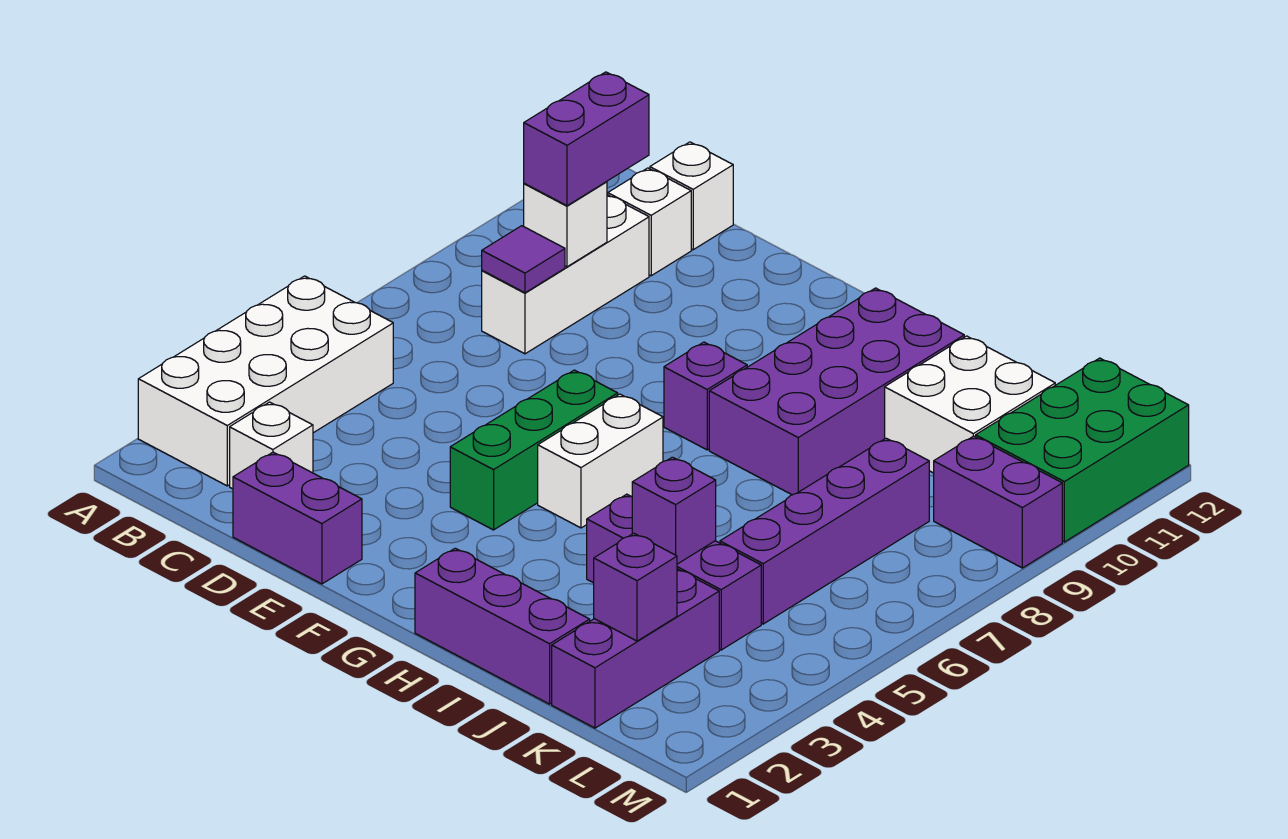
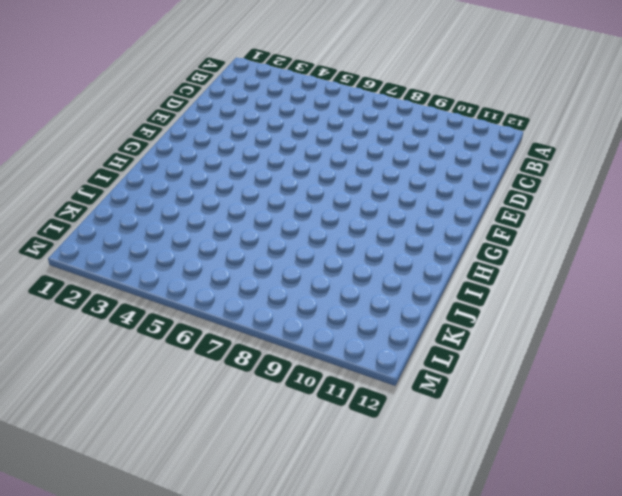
none -> white 2x4 brick [138,276,393,486]
none -> white 1x1 brick [230,402,313,489]
none -> white 1x3 brick [482,195,649,354]

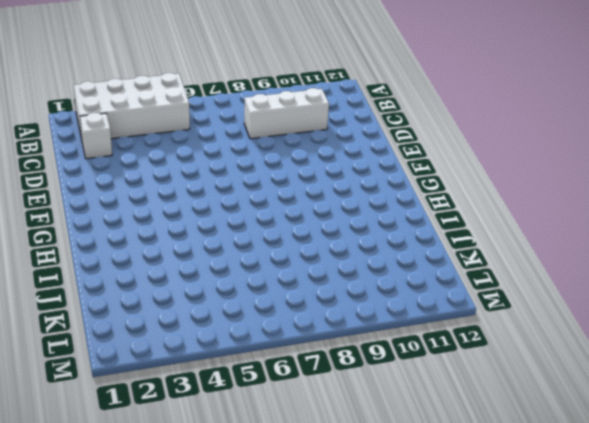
none -> white 1x1 brick [608,168,691,276]
none -> white 1x1 brick [650,142,733,250]
none -> purple 1x2 brick [233,452,362,584]

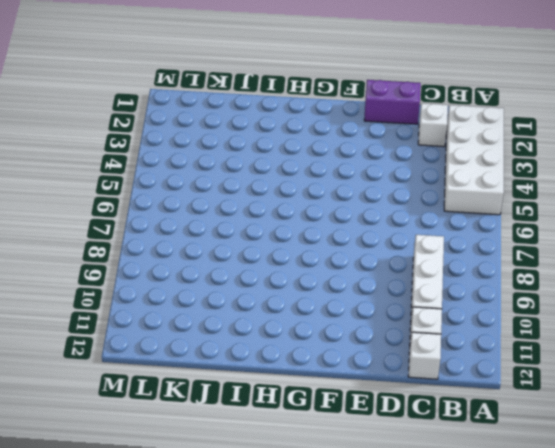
none -> green 1x3 brick [450,370,618,530]
none -> white 1x2 brick [538,394,663,528]
none -> purple 1x1 brick [664,342,747,450]

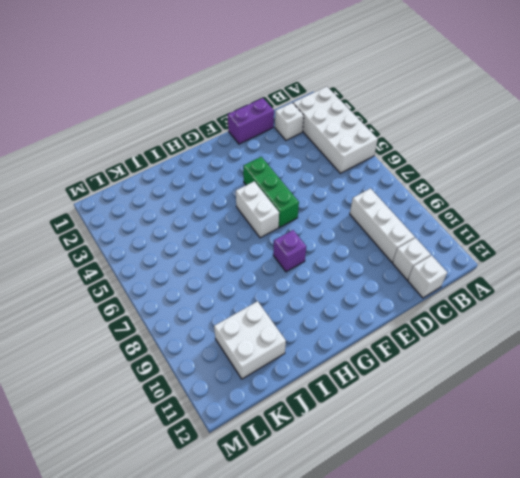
none -> purple 1x3 brick [415,548,590,704]
none -> purple 2x4 brick [709,288,964,495]
none -> purple 1x3 brick [587,494,761,650]

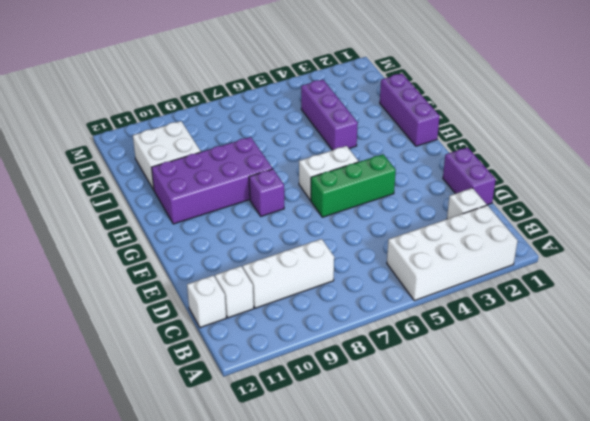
none -> purple 1x3 brick [552,569,719,728]
none -> purple 1x4 brick [720,438,929,624]
none -> purple 1x2 brick [934,436,1062,568]

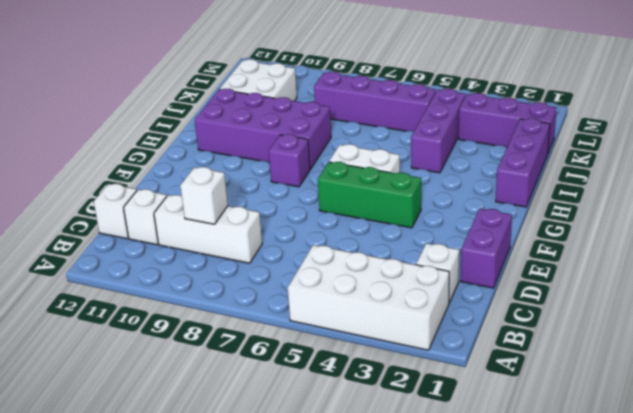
none -> purple 1x2 brick [934,436,1062,568]
none -> green 2x3 brick [976,358,1189,542]
none -> purple 1x1 tile [482,226,565,293]

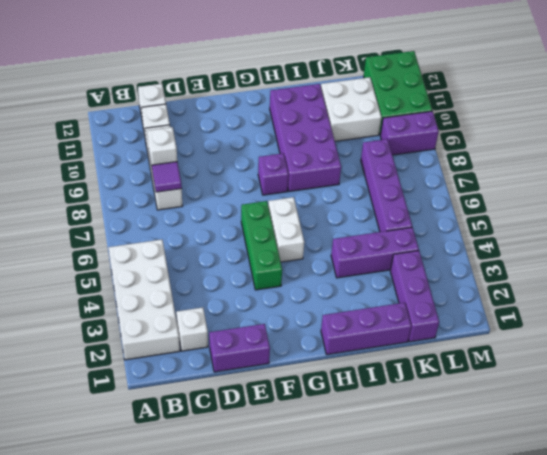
none -> purple 1x1 brick [632,457,716,564]
none -> purple 1x1 brick [594,533,677,641]
none -> purple 1x2 brick [524,72,649,206]

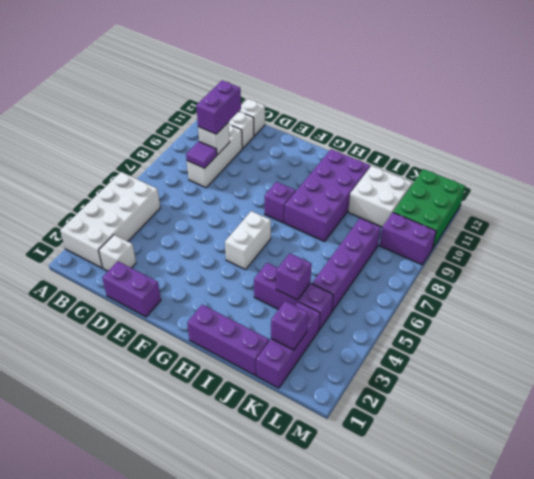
none -> green 1x3 brick [450,370,618,530]

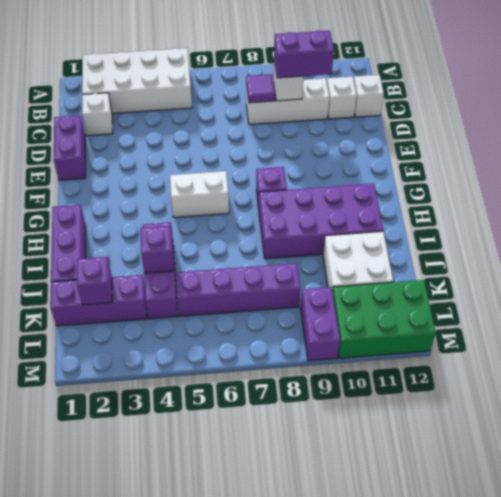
none -> green 1x3 brick [450,370,618,530]

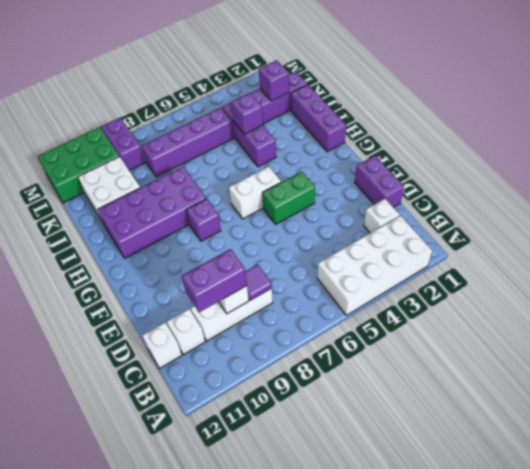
green 1x2 brick [262,172,315,224] -> green 1x3 brick [450,370,618,530]

